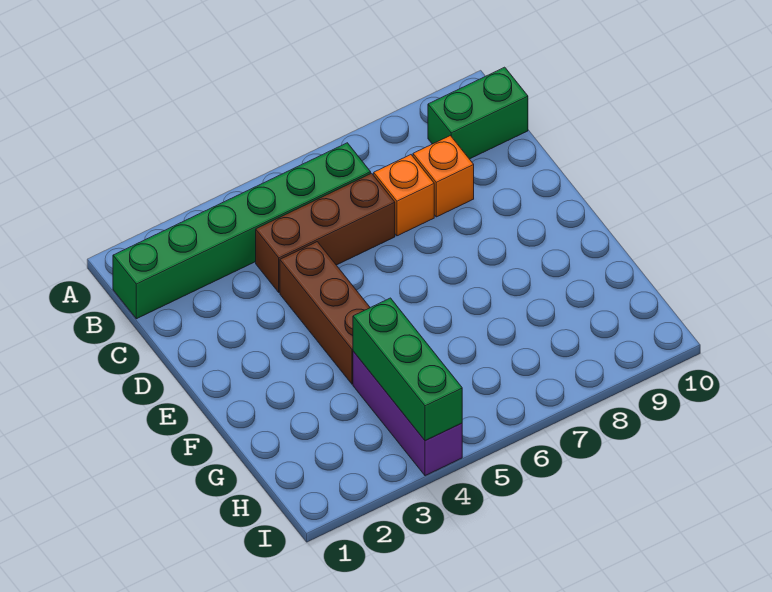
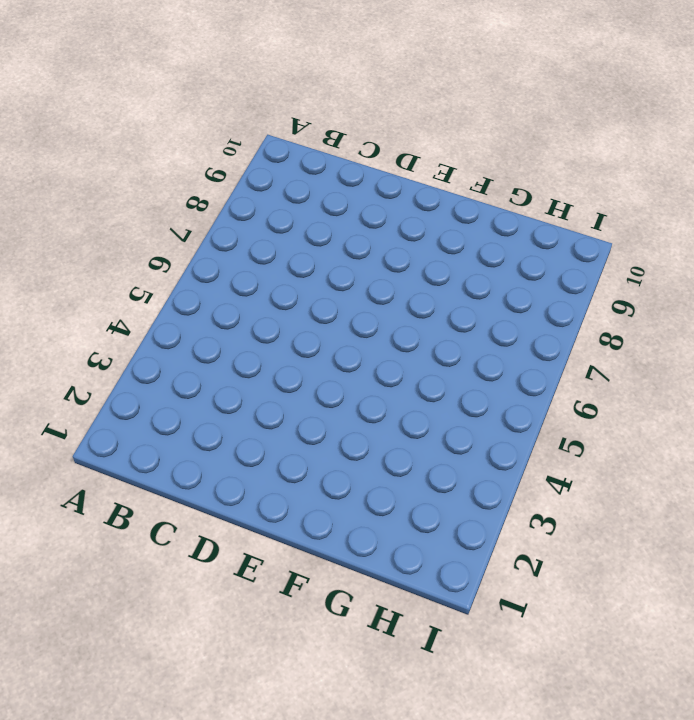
none -> green 1x6 brick [113,143,371,319]
none -> green 1x2 brick [428,67,528,159]

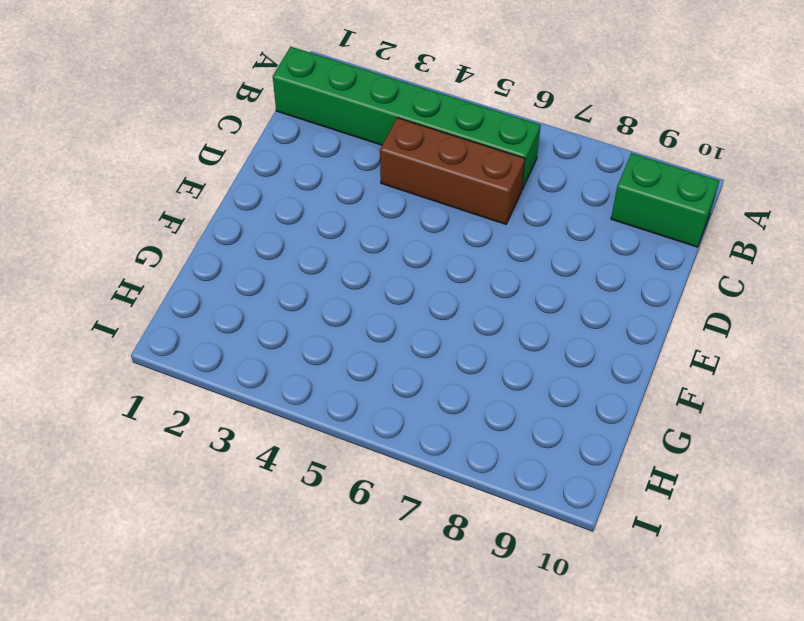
none -> orange 1x1 brick [374,155,434,236]
none -> orange 1x1 brick [413,136,474,217]

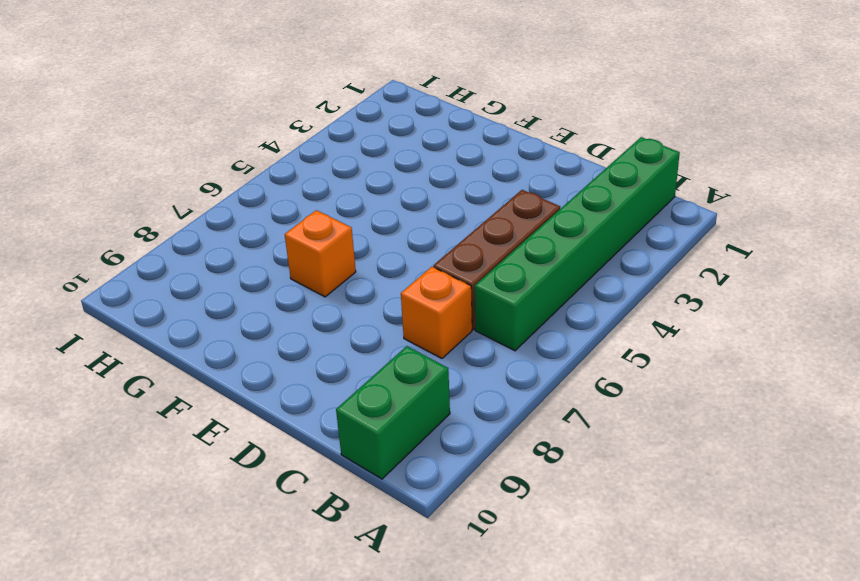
orange 1x1 brick [285,210,356,297] -> orange 1x1 brick moved to [413,136,474,217]
none -> brown 1x3 brick [280,242,370,384]
none -> purple 1x3 brick [353,351,462,476]

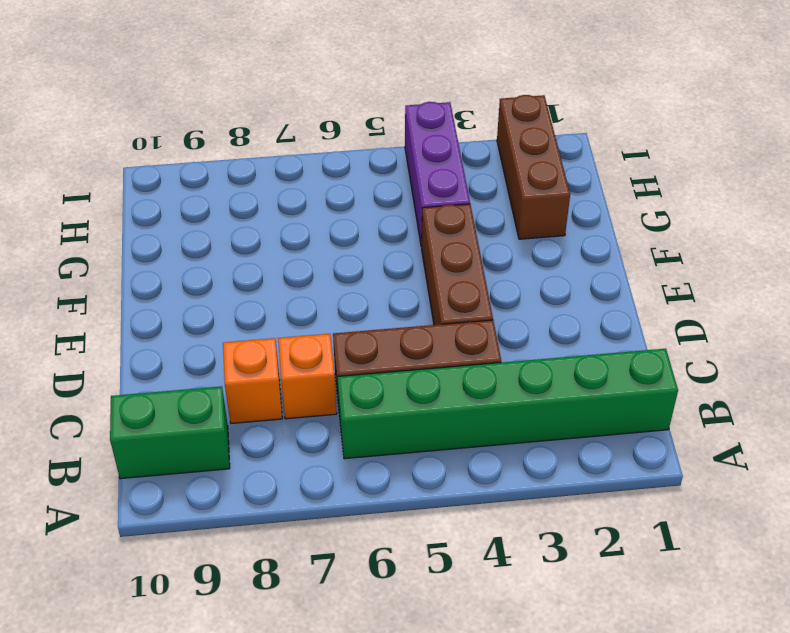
brown 1x3 brick [497,95,570,239] -> none
none -> green 1x3 brick [353,298,462,441]

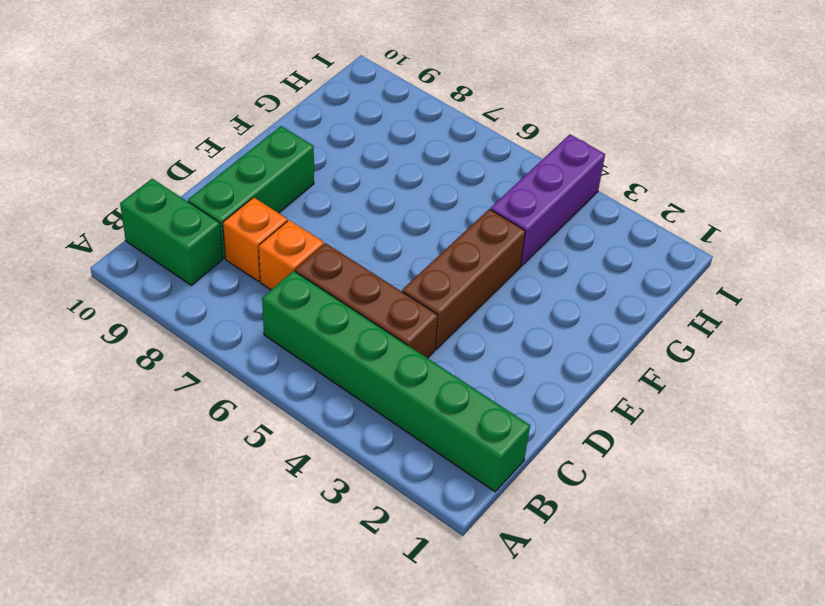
green 1x3 brick [188,126,314,258] -> green 1x3 brick moved to [353,298,462,441]

